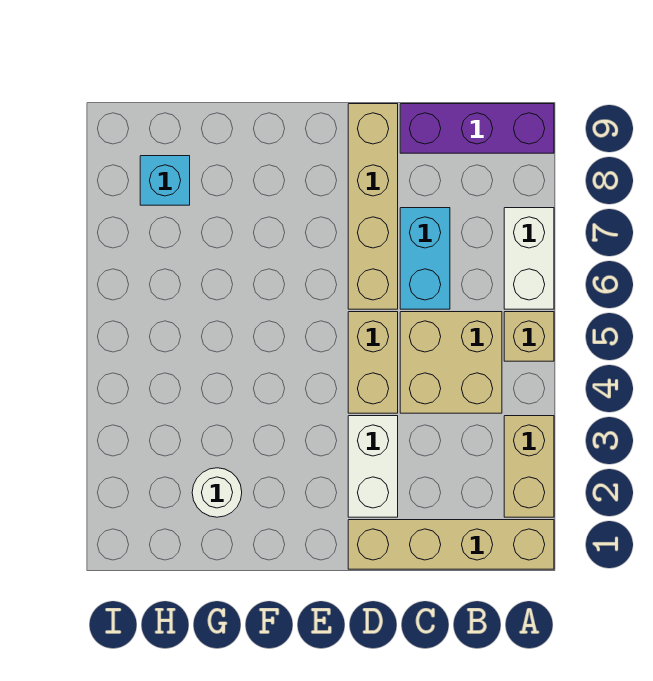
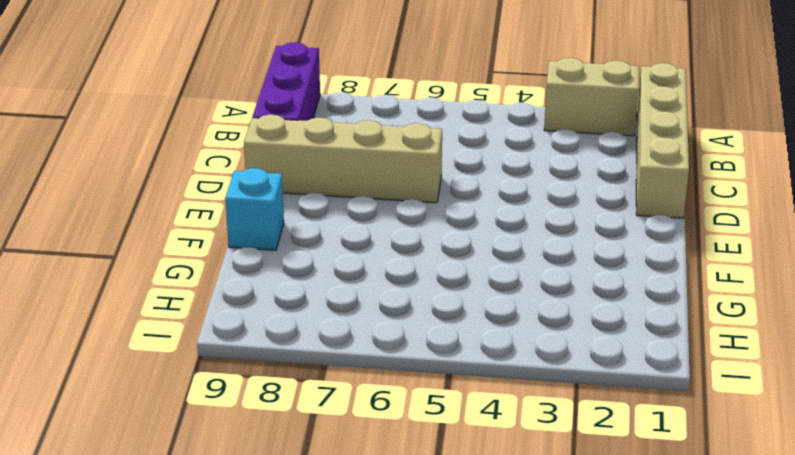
cyan 1x1 brick [225,168,284,251] -> cyan 1x1 brick moved to [140,156,190,205]
none -> tan 1x1 brick [504,312,554,361]
none -> white 1x2 brick [504,208,554,309]
none -> tan 2x2 brick [400,312,502,413]

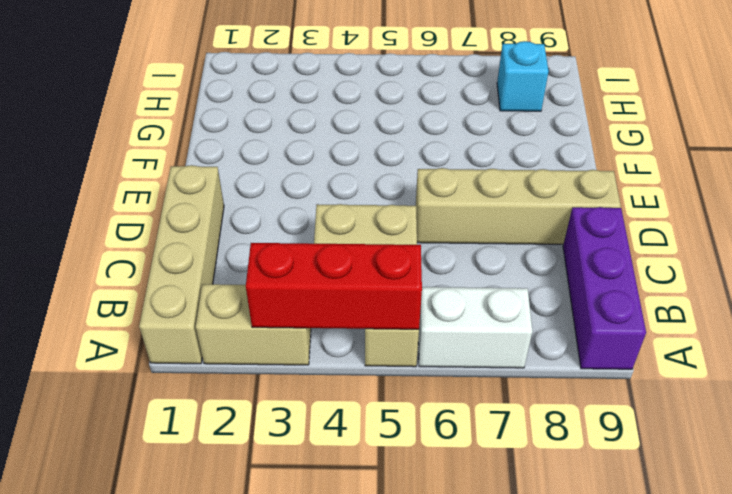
red 1x3 brick [246,243,422,329] -> none
none -> cyan 1x2 brick [400,208,450,309]
none -> white 1x2 brick [348,416,398,517]
none -> tan 1x2 brick [348,312,398,413]

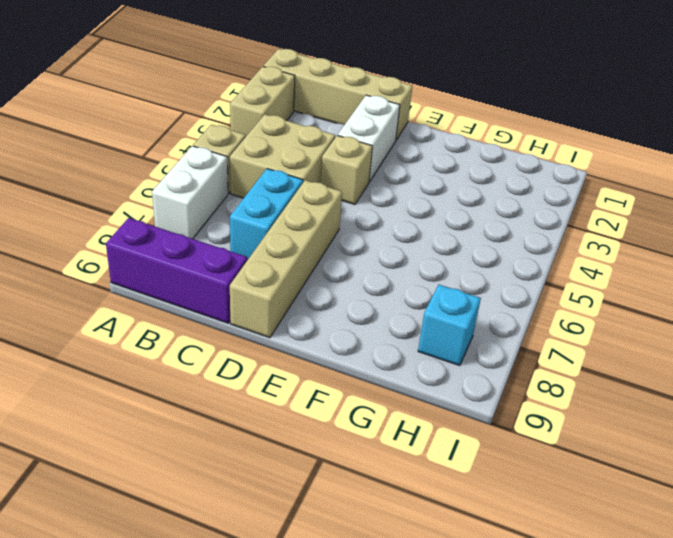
tan 1x1 brick [321,135,372,204] -> tan 1x2 brick [348,312,398,413]
none -> white 1x1 round brick [192,468,242,517]

